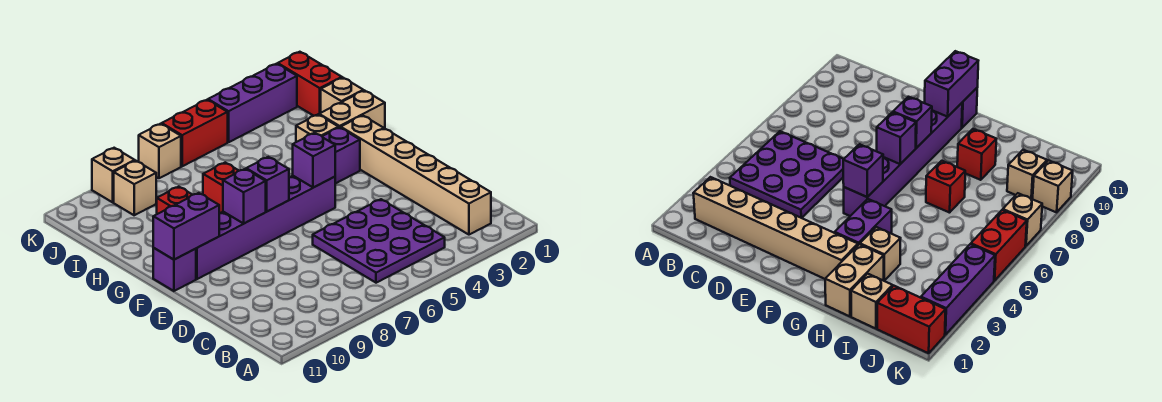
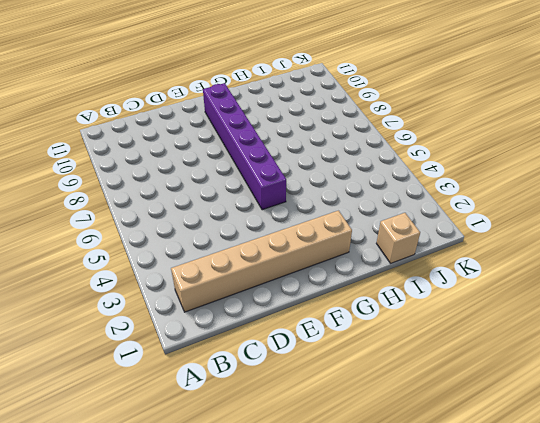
none -> purple 3x3 plate [313,199,445,283]
none -> purple 1x1 brick [153,248,196,291]
none -> purple 1x2 brick [322,127,360,184]

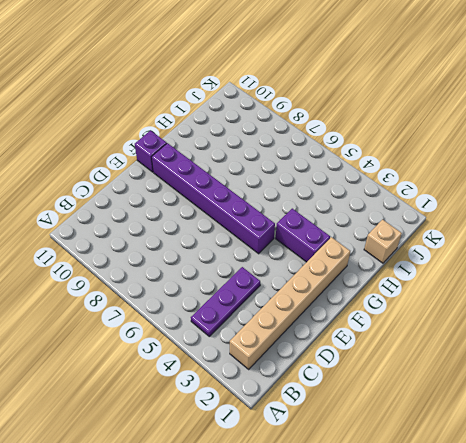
purple 1x3 plate [191,267,260,336] -> purple 3x3 plate [313,199,445,283]
none -> tan 1x2 brick [319,90,385,128]
none -> tan 1x1 brick [296,115,339,142]
none -> red 1x1 brick [203,163,239,213]

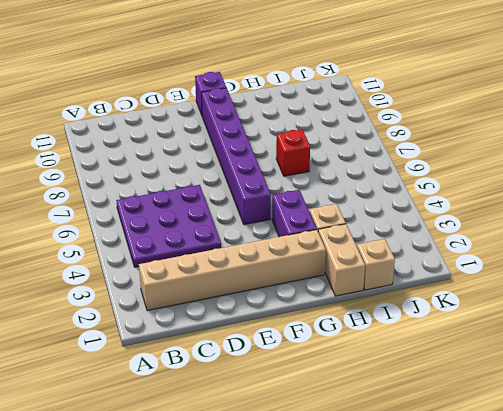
none -> red 1x1 brick [157,187,192,214]
none -> red 1x2 brick [278,52,342,116]
none -> tan 1x1 brick [114,161,156,215]

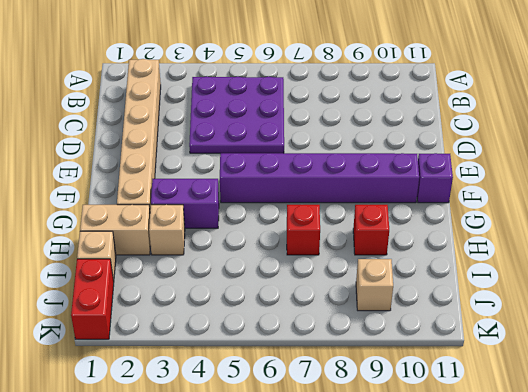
none -> purple 1x3 brick [208,64,297,142]
none -> red 1x2 brick [162,100,228,166]
none -> tan 1x1 brick [139,124,181,178]

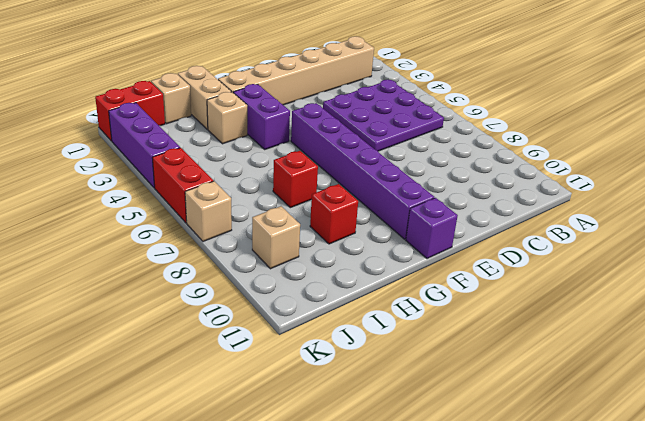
none -> tan 1x1 brick [92,148,135,202]
none -> purple 1x1 brick [293,133,335,188]
none -> purple 1x1 brick [246,157,289,211]

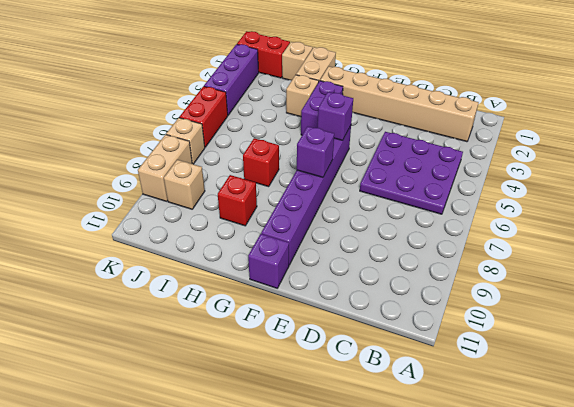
tan 1x2 brick [138,135,192,201] -> tan 1x1 brick [92,148,135,202]
none -> purple 1x1 brick [223,169,266,223]
none -> purple 1x2 brick [153,193,219,260]

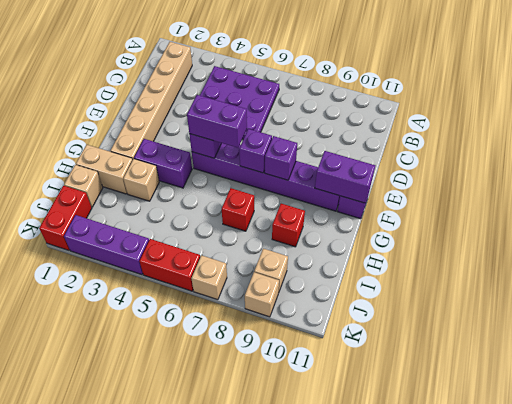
purple 1x2 brick [187,95,247,148] -> none

